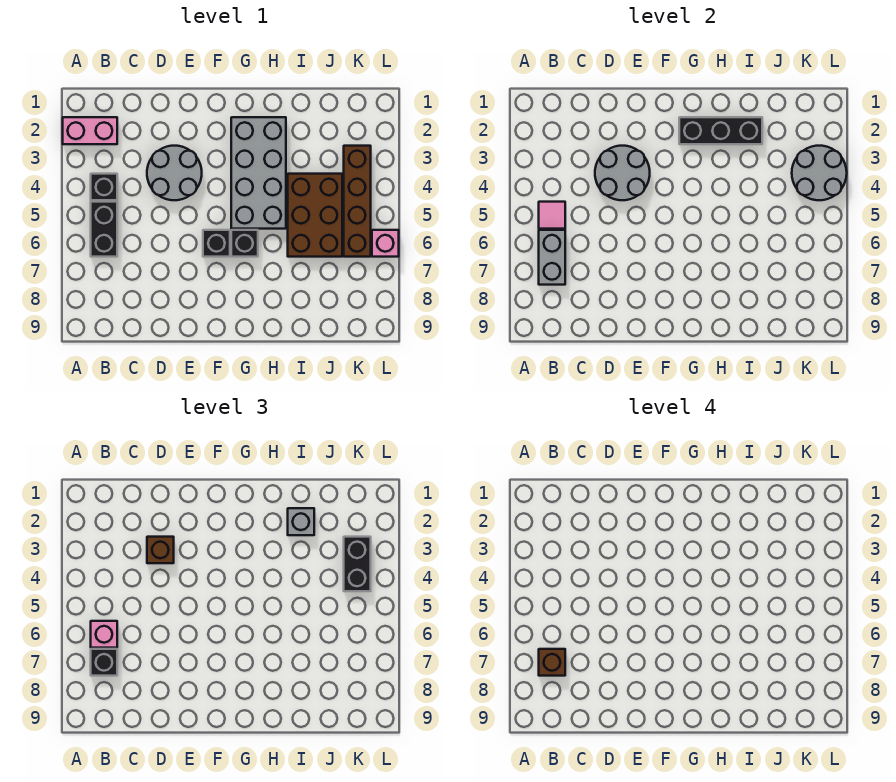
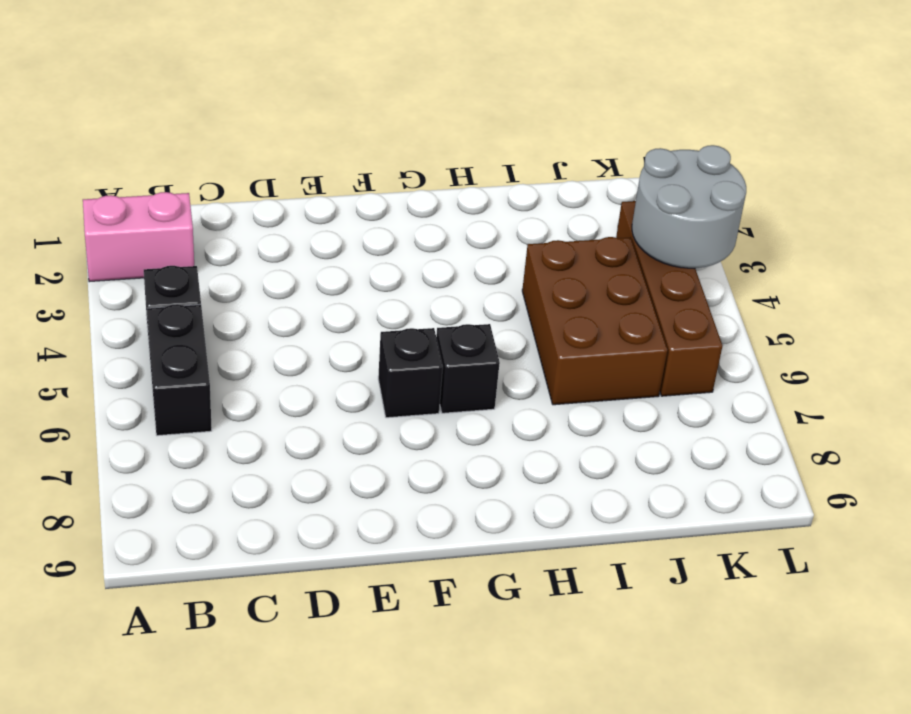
none -> grey 2x2 round brick [147,146,202,200]
none -> grey 2x4 brick [231,117,286,229]
none -> pink 1x1 brick [372,230,399,257]

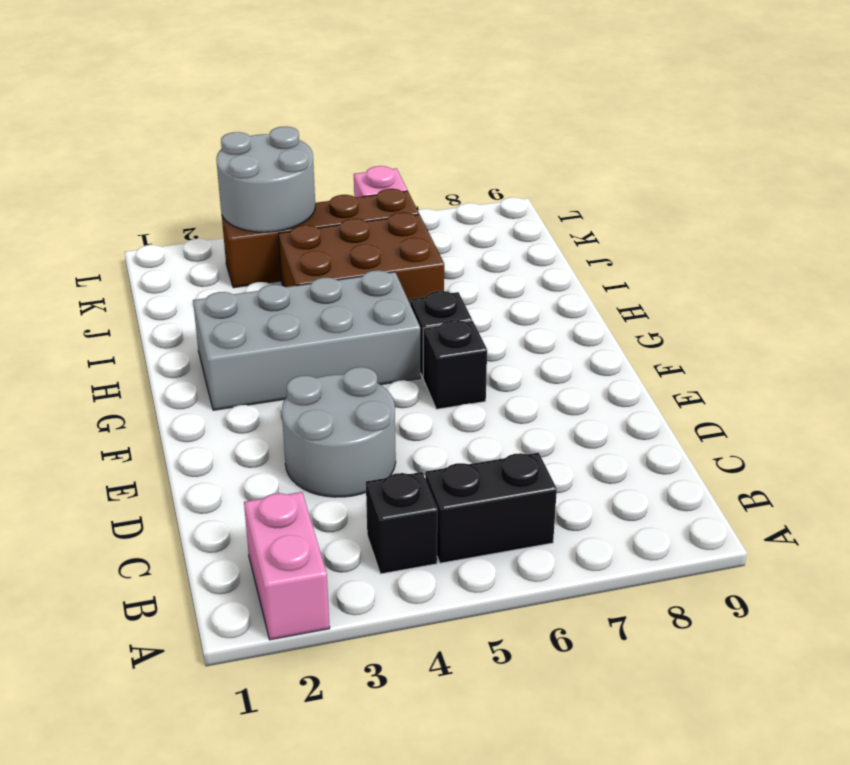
none -> pink 1x1 tile [539,202,565,229]
none -> grey 1x2 brick [539,230,565,285]
none -> grey 2x2 round brick [595,146,650,200]

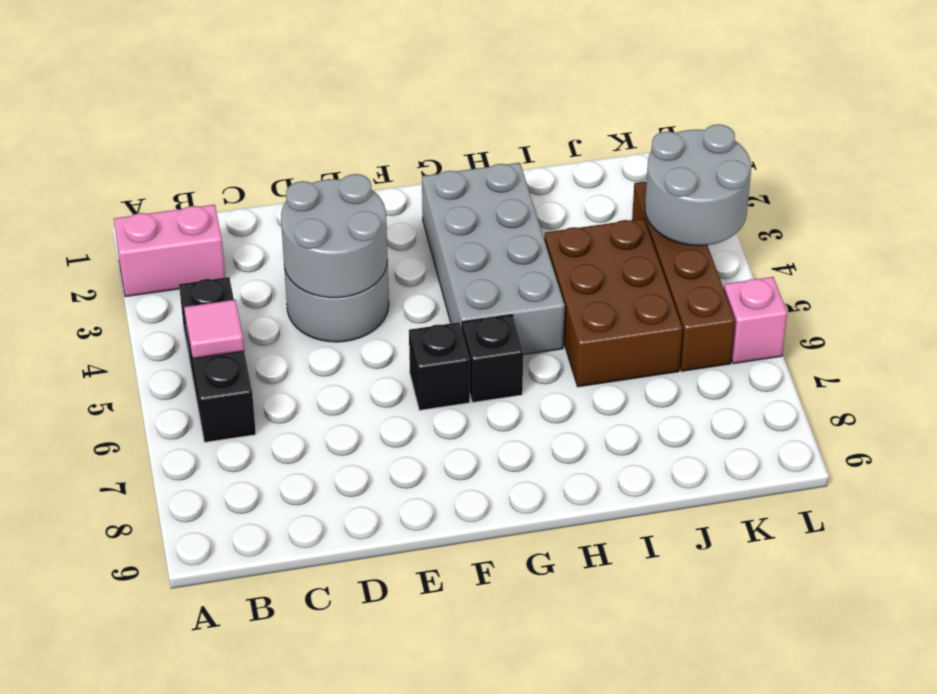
none -> grey 1x2 brick [539,230,565,285]
none -> black 1x3 brick [679,117,762,144]
none -> pink 1x1 brick [91,621,117,648]

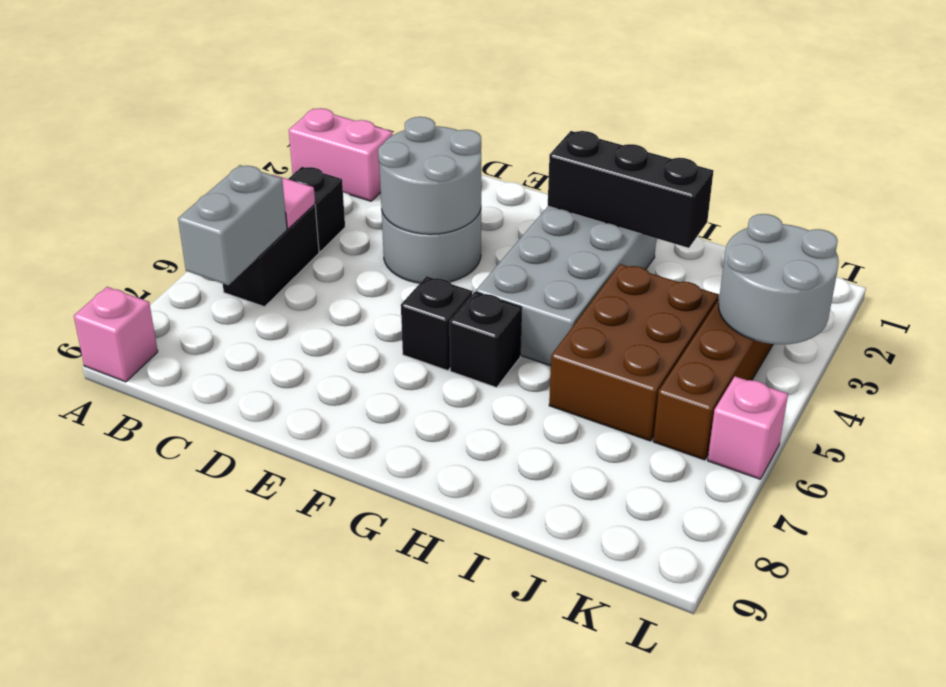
pink 1x1 brick [74,287,158,382] -> pink 1x1 brick moved to [91,621,117,648]
none -> black 1x1 brick [91,649,117,676]
none -> brown 1x1 brick [147,537,174,563]
none -> grey 1x1 brick [288,508,314,535]

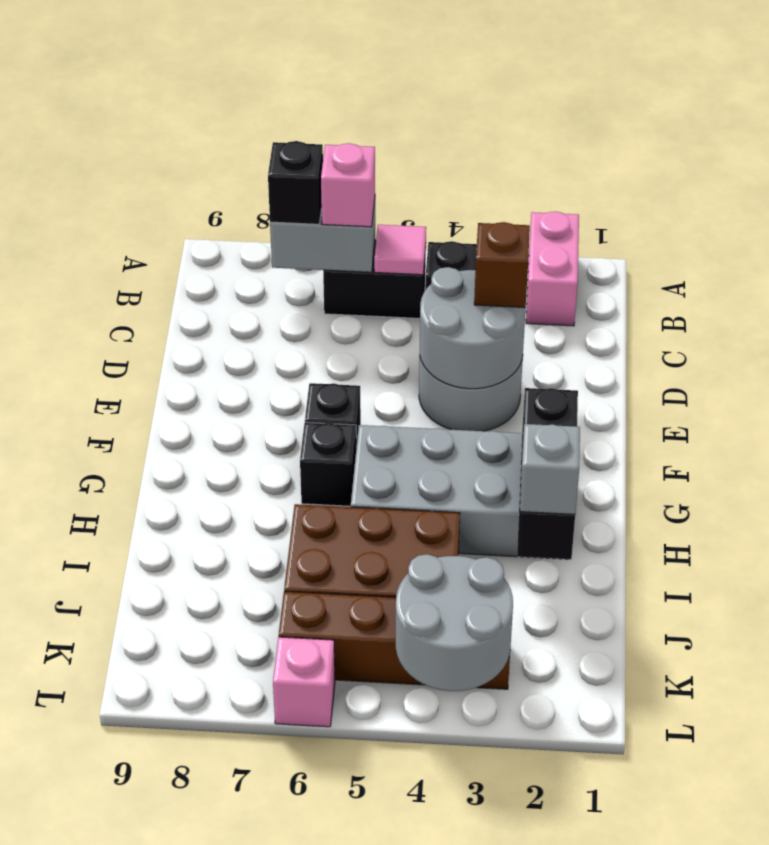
none -> black 1x2 brick [344,537,371,591]
none -> brown 1x1 brick [539,649,565,676]

